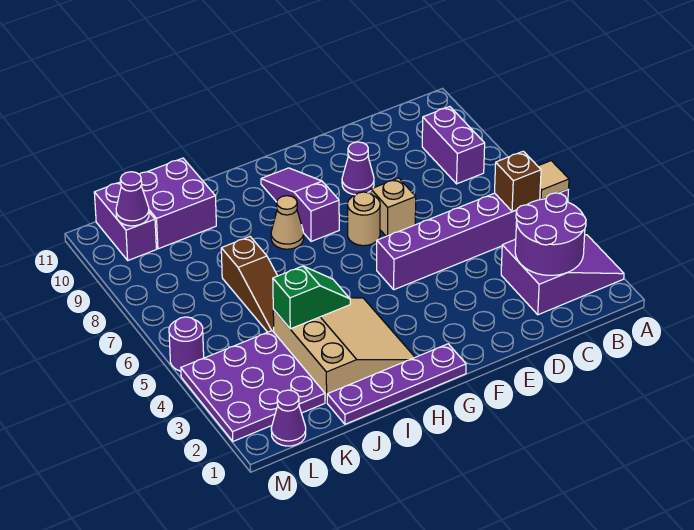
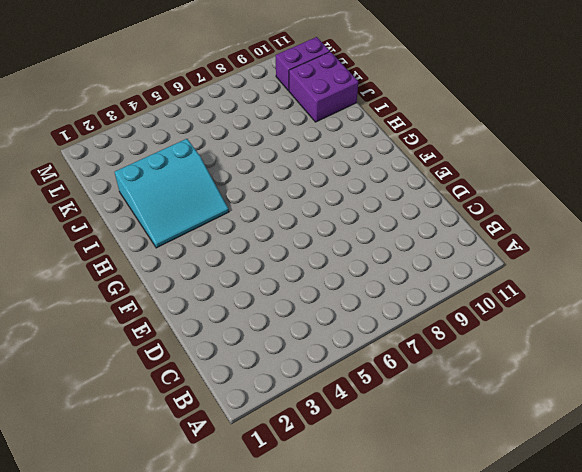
cyan 3x3 slope [115,139,229,248] -> tan 3x3 slope [273,298,415,402]
none -> purple 2x3 slope [501,235,624,315]
none -> purple 1x6 brick [377,190,568,290]
none -> purple 1x2 brick [422,107,485,184]

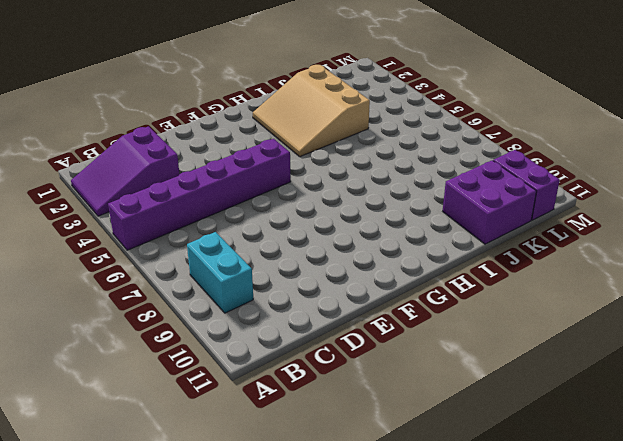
cyan 1x2 brick [187,232,253,313] -> purple 1x2 brick [422,107,485,184]
none -> tan 1x1 brick [371,178,416,236]
none -> purple 1x1 cone [342,142,374,195]
none -> tan 1x1 round brick [348,192,380,246]

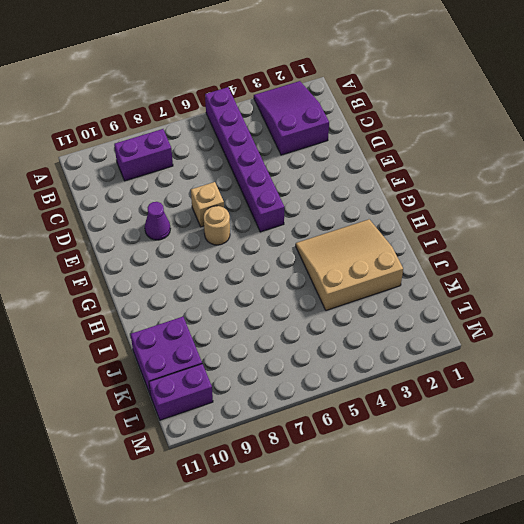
none -> purple 1x4 plate [327,344,466,424]
none -> purple 1x3 slope [261,168,339,241]
none -> tan 1x1 cone [271,196,304,249]

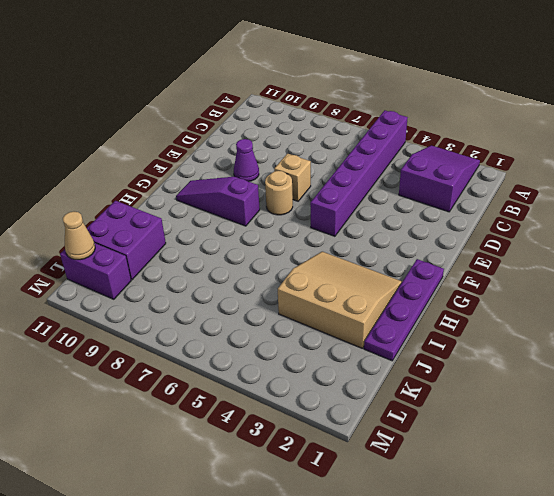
tan 1x1 cone [63,212,95,260] -> tan 1x1 cone moved to [271,196,304,249]
none -> purple 1x2 brick [422,107,485,184]
none -> brown 1x3 slope [221,237,277,332]
none -> purple 3x3 plate [181,331,325,441]

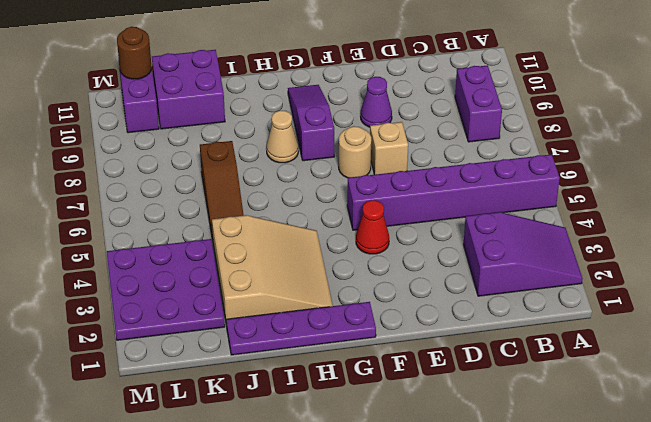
red 1x1 cone [356,200,389,254] -> none
brown 1x1 round brick [117,27,152,79] -> none
none -> purple 1x1 cone [271,390,306,446]
none -> purple 1x1 round brick [169,317,204,371]
none -> tan 1x1 tile [538,161,569,199]

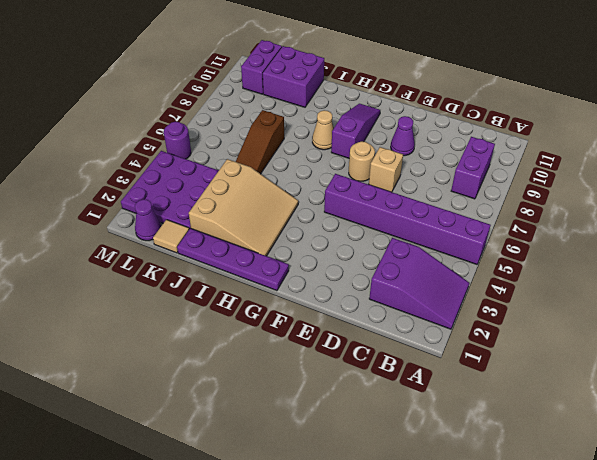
tan 1x1 tile [153,220,189,253] -> tan 1x1 tile moved to [538,161,569,199]
none -> purple 2x2 round brick [515,193,586,275]
none -> brown 1x1 brick [495,151,541,212]
none -> green 1x2 slope [273,266,350,329]

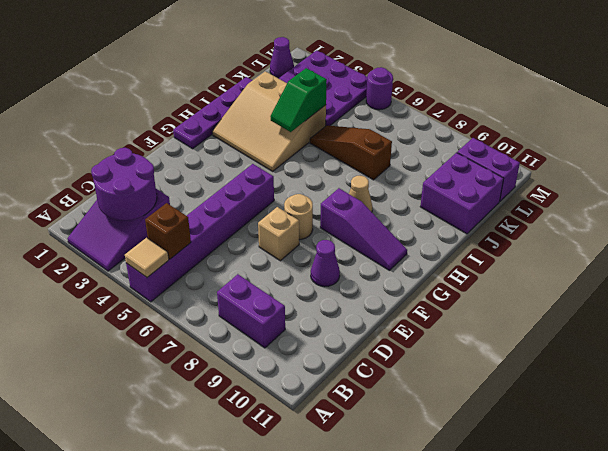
none -> purple 1x1 cone [116,172,149,226]

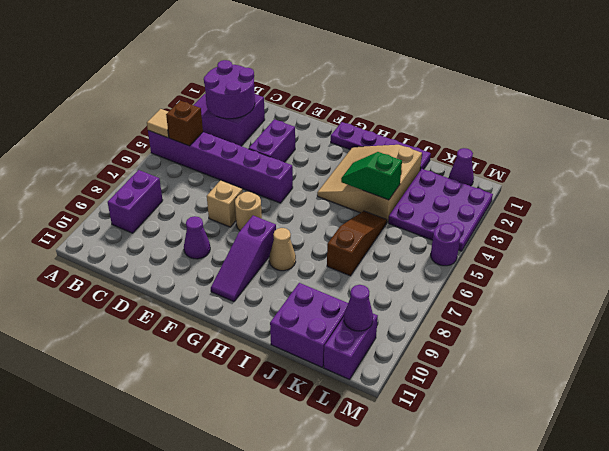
purple 1x2 brick [249,119,295,162] -> none

